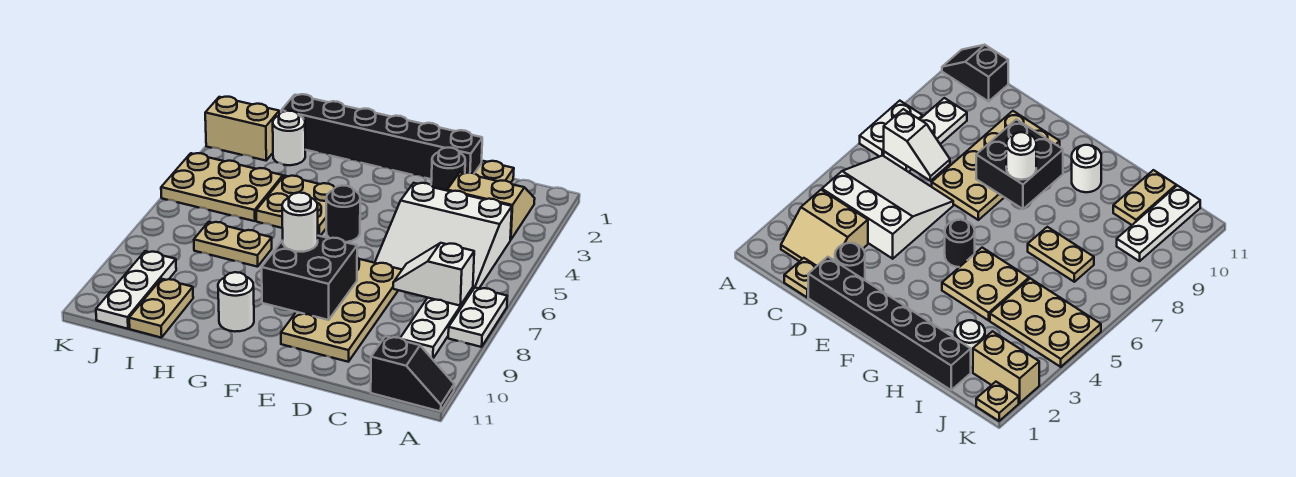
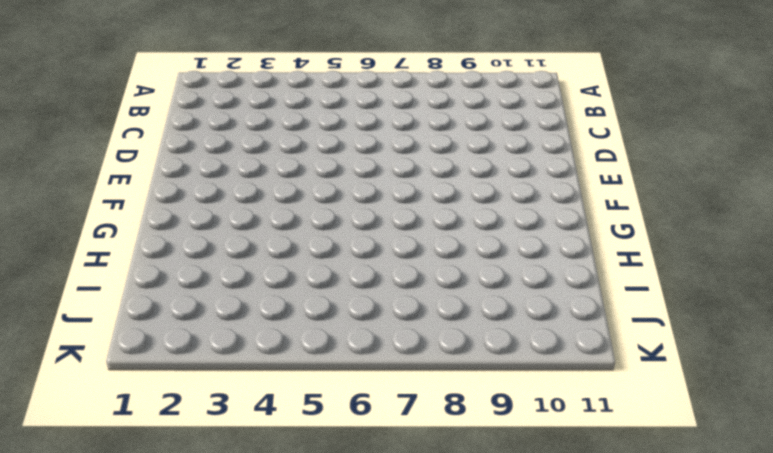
none -> white 1x2 plate [448,288,507,347]
none -> black 1x2 slope [371,336,454,411]
none -> tan 2x2 slope [447,172,535,240]

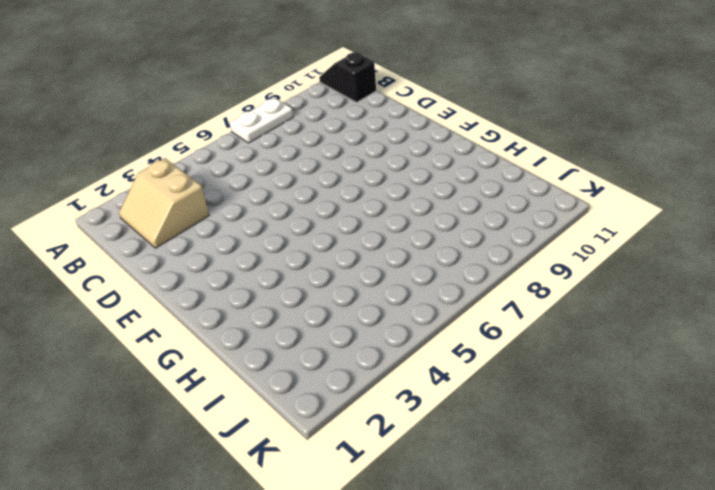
none -> white 3x3 slope [375,183,512,289]
none -> white 1x3 plate [401,288,473,359]
none -> tan 1x1 plate [474,161,514,183]

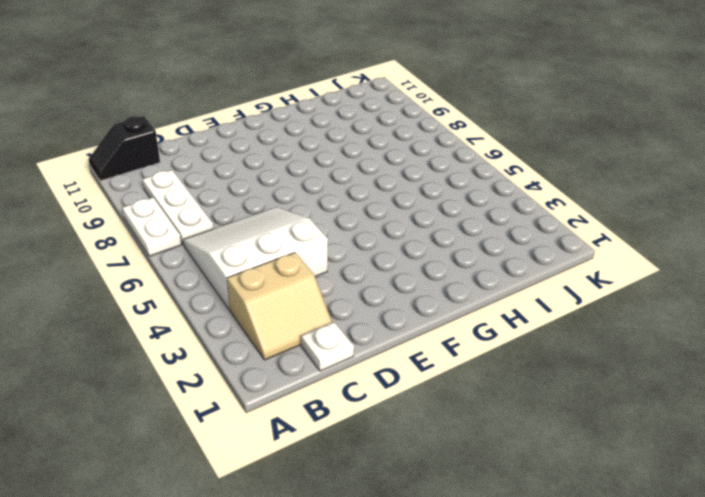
white 1x1 plate [301,322,354,371] -> tan 1x1 plate [474,161,514,183]
none -> black 1x6 brick [281,94,482,179]
none -> black 1x1 round brick [431,148,465,191]
none -> tan 2x4 plate [281,258,402,362]

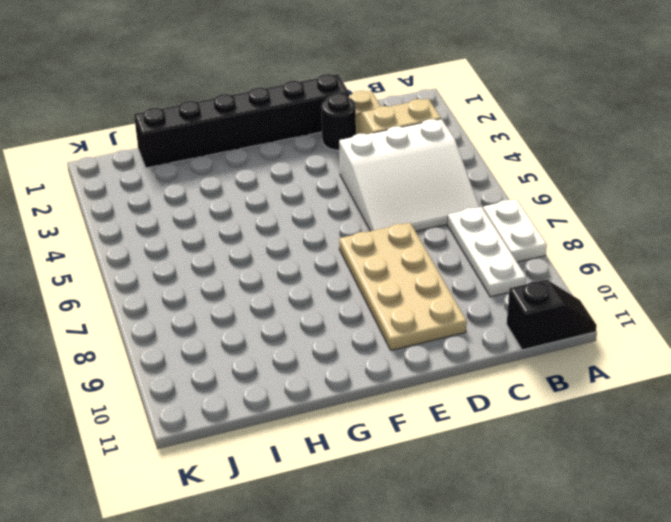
none -> black 1x1 round brick [326,185,360,242]
none -> tan 2x2 plate [256,176,335,236]
none -> white 1x1 round brick [218,272,254,332]

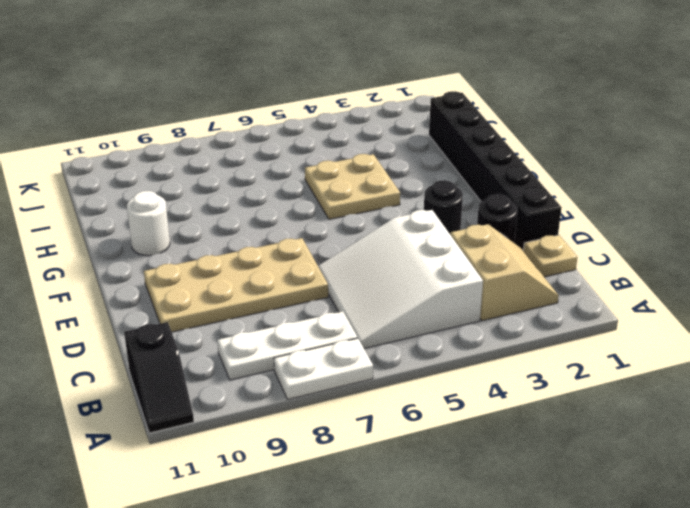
black 1x1 round brick [424,180,463,234] -> black 1x1 round brick moved to [326,185,360,242]
none -> tan 1x2 plate [194,222,272,267]
none -> white 1x1 round brick [273,111,305,165]
none -> tan 2x3 plate [161,153,283,221]

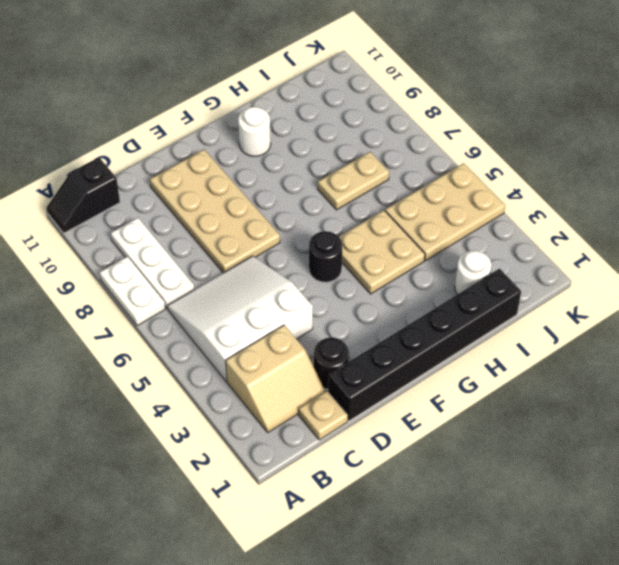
none -> tan 1x2 plate [129,279,193,338]
none -> tan 1x2 brick [205,97,279,161]
none -> white 1x3 plate [96,251,176,329]

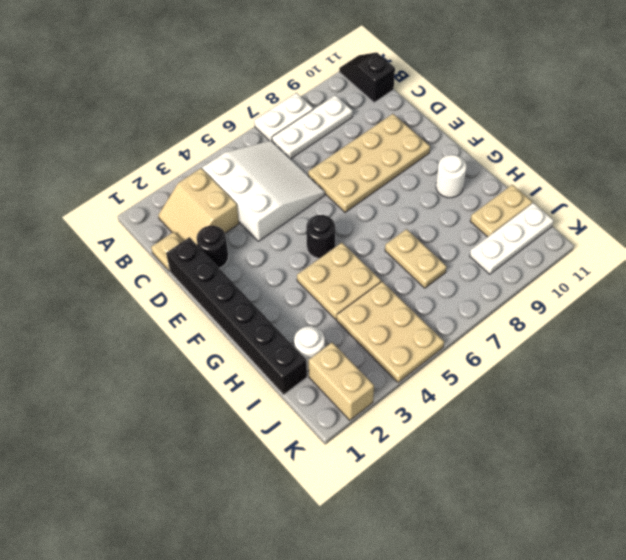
none -> tan 1x1 plate [976,382,1019,421]
none -> white 1x2 slope [393,243,474,306]
none -> black 2x2 brick [262,236,357,320]

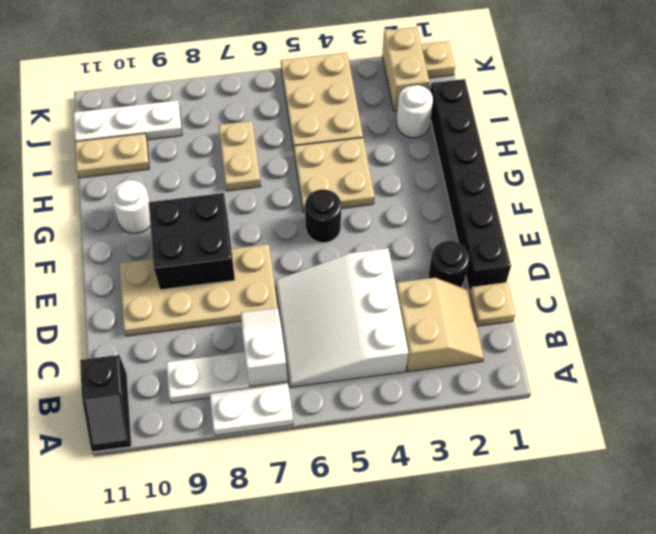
none -> white 1x1 round brick [282,193,318,252]

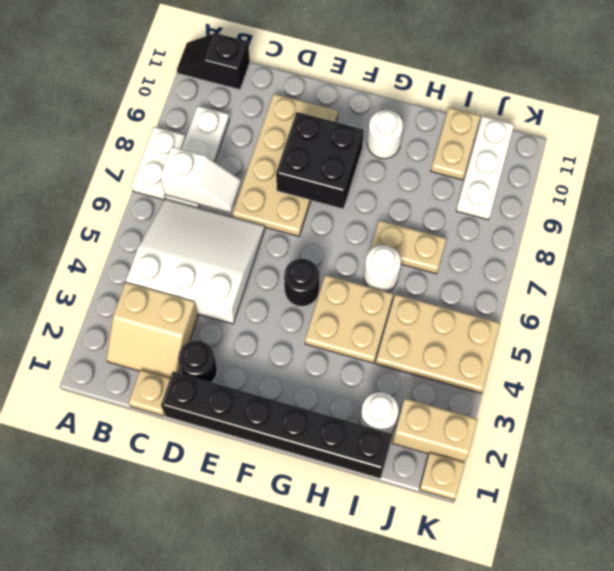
white 1x1 round brick [364,245,401,292] -> white 1x1 round brick moved to [282,193,318,252]

